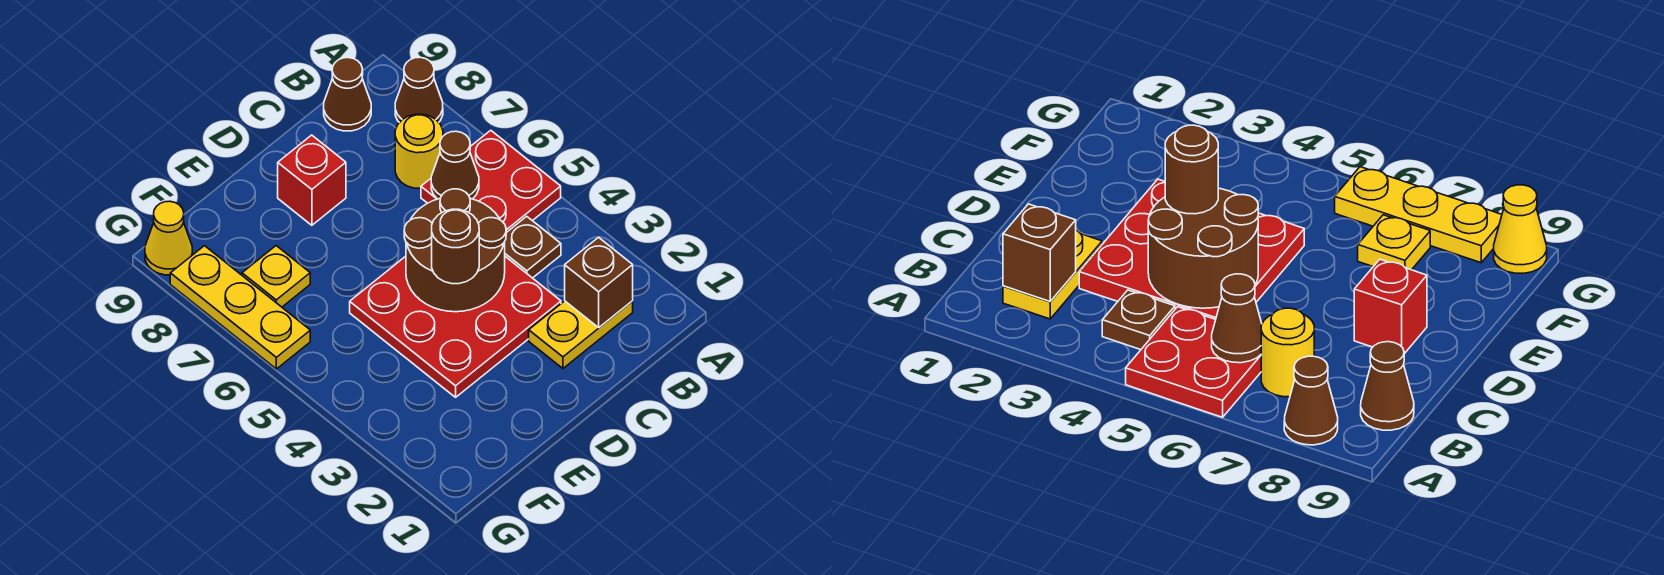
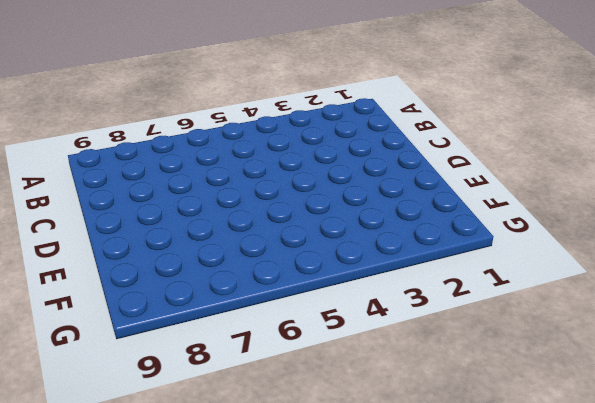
none -> red 2x2 plate [421,130,561,233]
none -> brown 1x1 cone [395,57,443,123]
none -> yellow 1x2 plate [529,301,633,368]

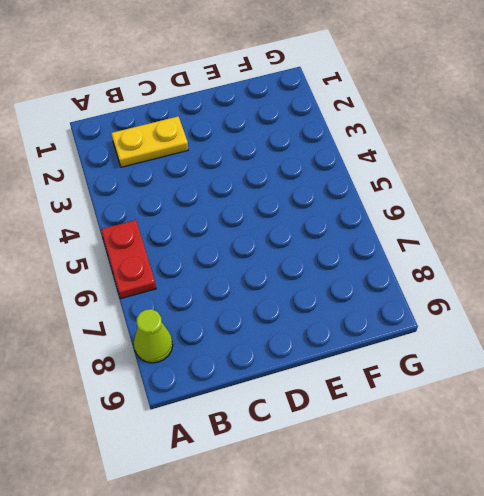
red 1x2 plate [101,220,156,298] -> red 2x2 plate [421,130,561,233]
lime 1x1 cone [134,309,173,363] -> brown 1x1 cone [395,57,443,123]
none -> brown 1x1 plate [505,216,561,278]
none -> yellow 1x1 round brick [395,114,443,188]
none -> brown 1x1 cone [324,58,371,131]

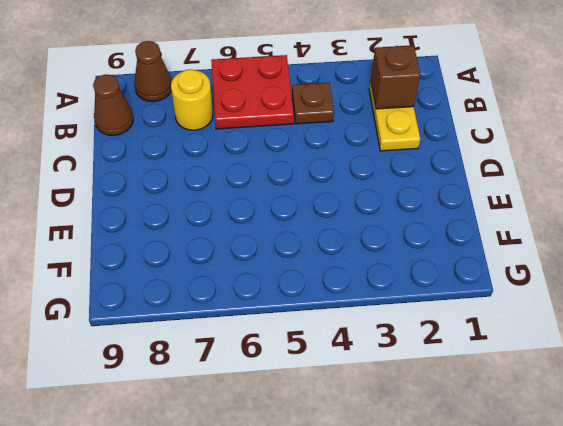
none -> red 3x3 plate [350,256,561,397]
none -> red 1x1 brick [278,135,346,225]
none -> yellow 1x1 plate [242,246,310,307]

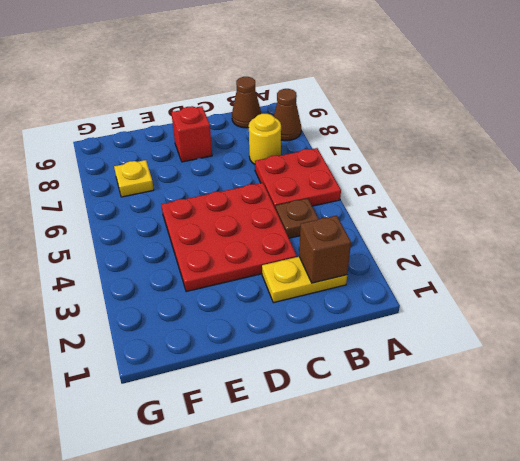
none -> yellow 1x3 plate [170,246,310,369]
none -> yellow 1x1 cone [145,201,192,275]
none -> brown 1x1 cone [431,131,479,199]

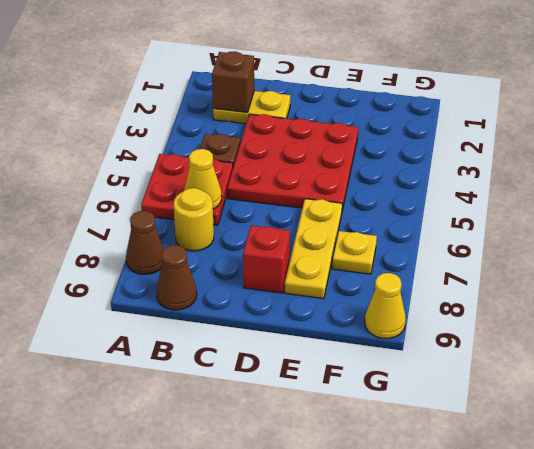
yellow 1x1 cone [184,149,222,209] -> brown 1x1 cone [431,131,479,199]
yellow 1x3 plate [285,199,342,299] -> yellow 1x3 plate moved to [170,246,310,369]
none -> brown 2x2 round brick [404,189,506,312]
none -> brown 1x1 round brick [432,209,479,284]

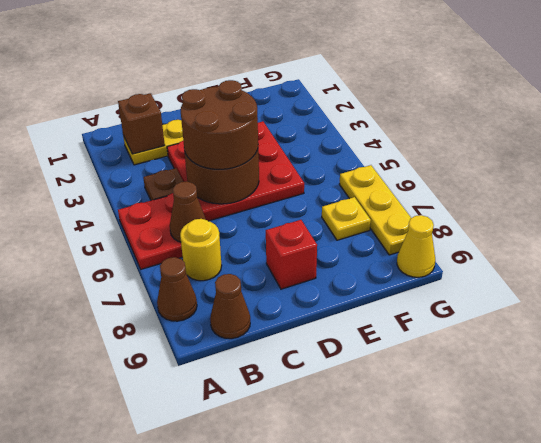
brown 2x2 round brick [181,80,258,169] -> brown 1x1 round brick [432,209,479,284]

